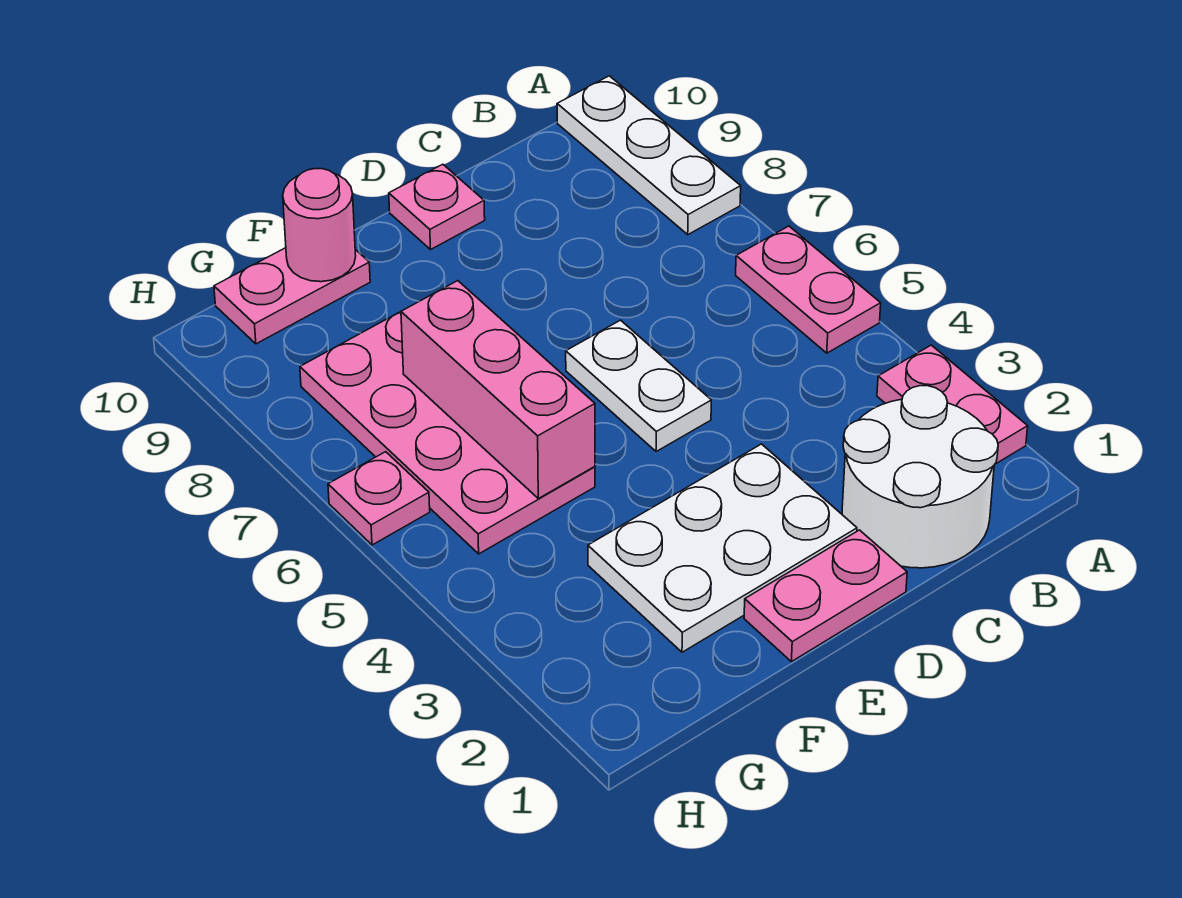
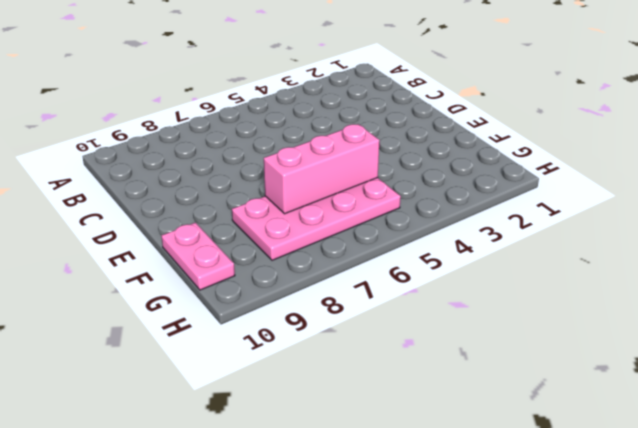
none -> pink 1x2 plate [877,345,1028,464]
none -> pink 1x2 plate [736,226,881,353]
none -> white 1x3 plate [557,76,741,235]

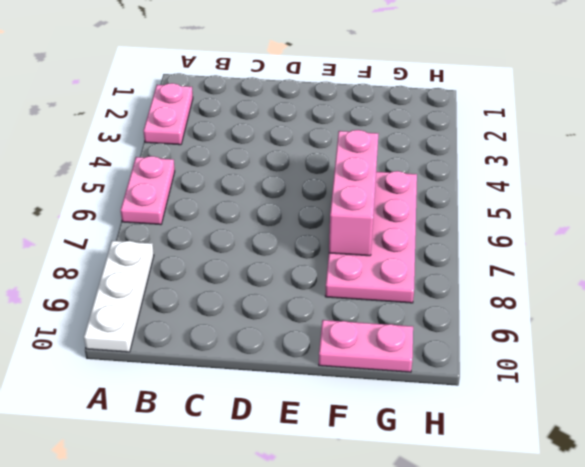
none -> white 2x2 round brick [842,386,998,568]
none -> pink 1x2 plate [744,530,907,662]
none -> white 2x3 plate [588,444,857,652]

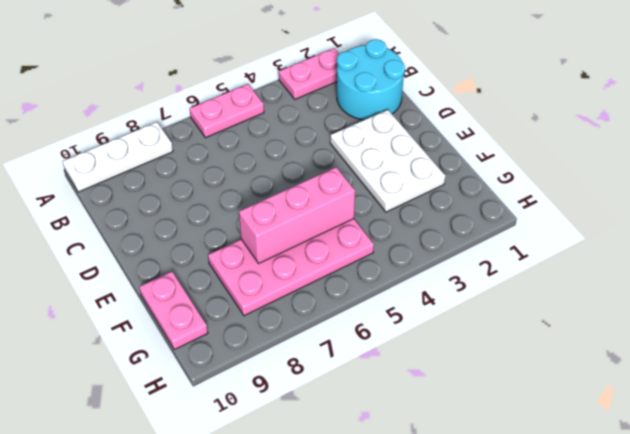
cyan 2x2 round brick [337,39,405,120] -> white 2x2 round brick [842,386,998,568]
none -> pink 1x2 plate [744,530,907,662]
none -> white 1x2 plate [566,320,711,452]
none -> pink 1x1 plate [389,164,485,249]

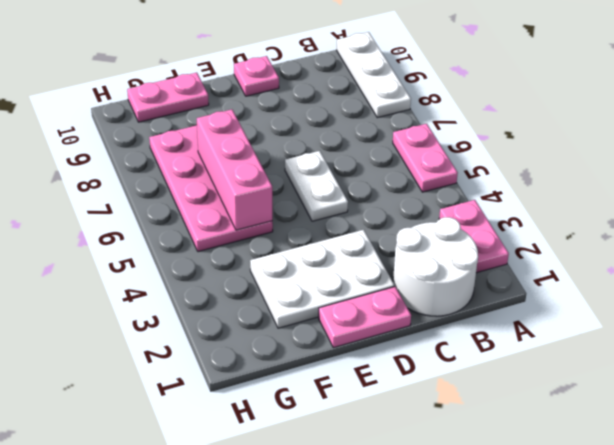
none -> pink 1x1 plate [328,452,430,545]
none -> pink 1x1 round brick [283,169,356,282]

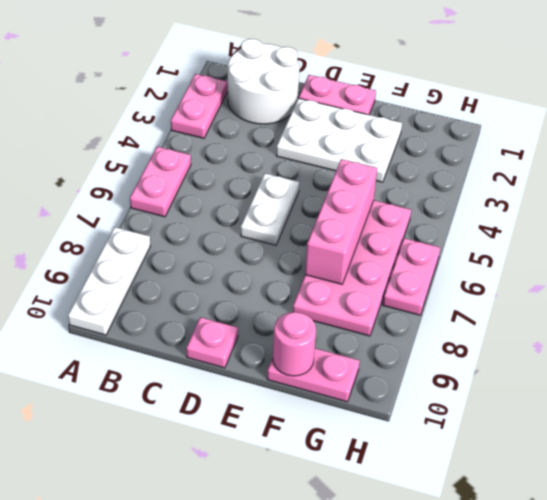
pink 1x2 plate [383,238,440,315] -> pink 1x1 plate [328,452,430,545]

